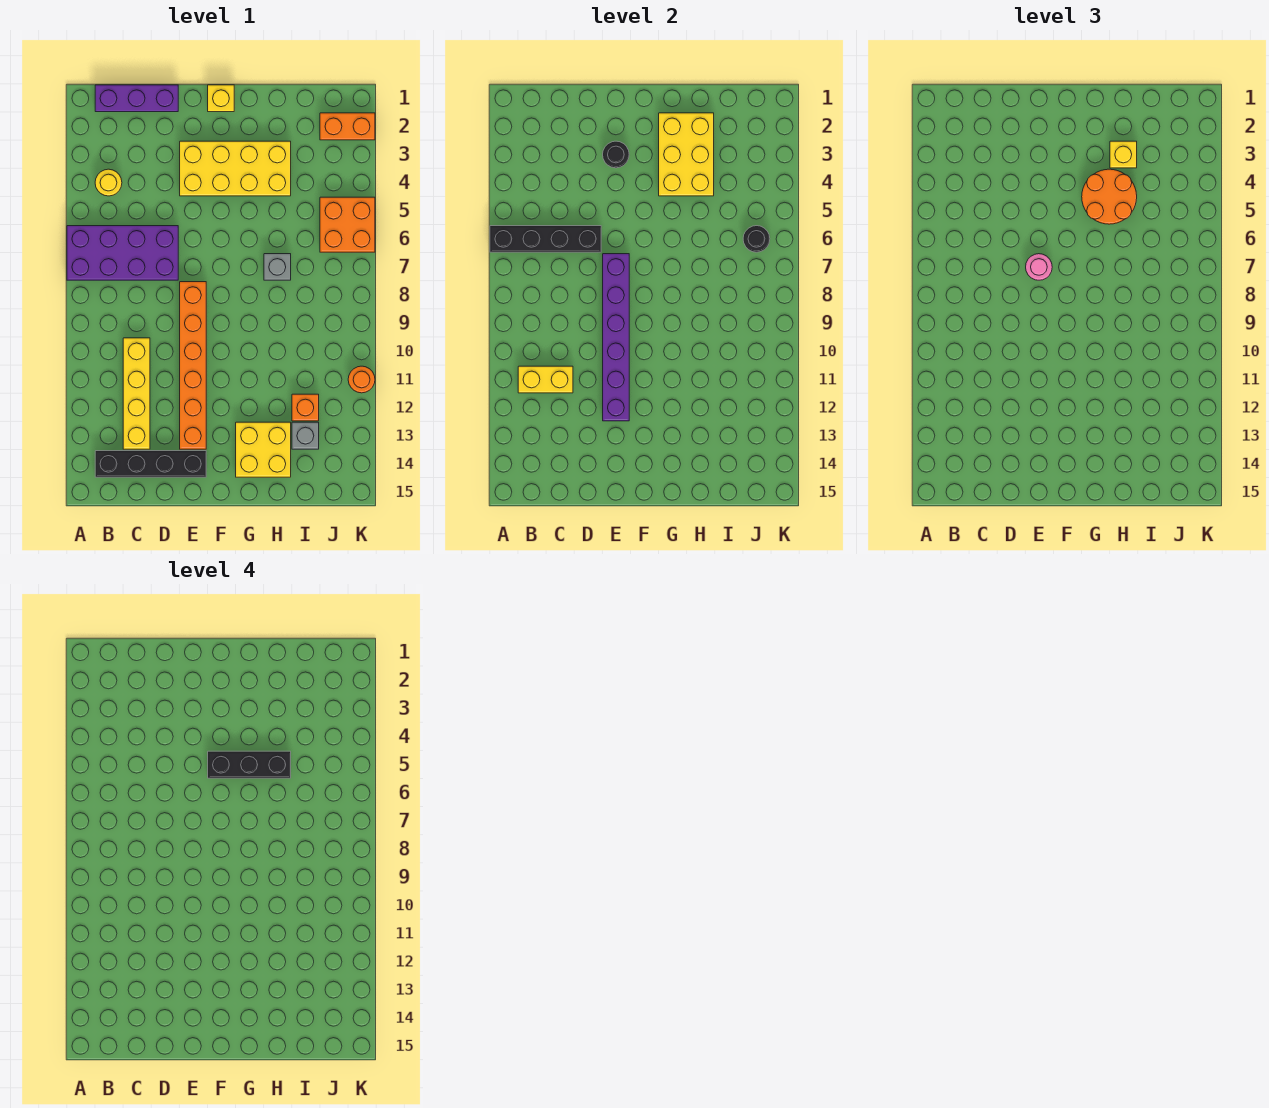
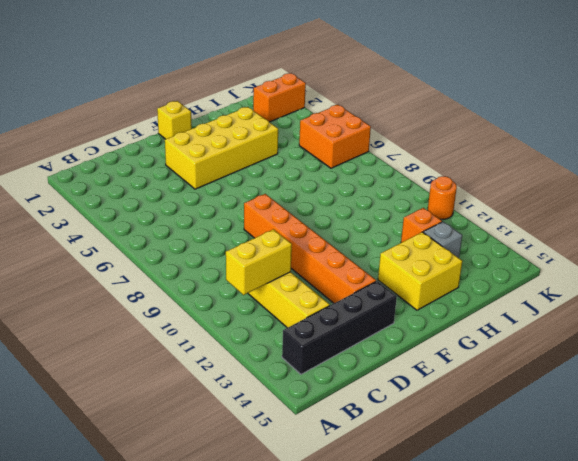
none -> purple 2x4 brick [67,226,178,280]
none -> purple 1x3 brick [95,85,178,112]
none -> yellow 1x1 round brick [95,169,122,196]

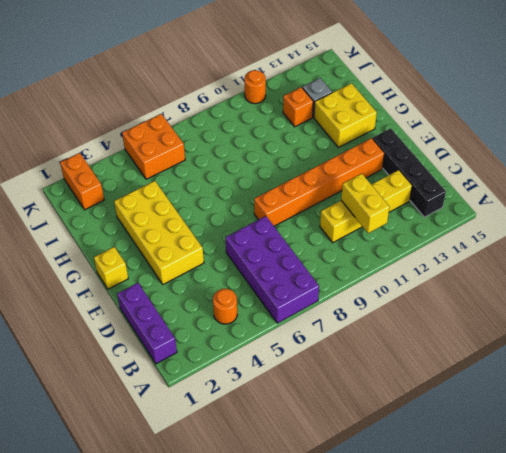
orange 1x1 round brick [213,289,237,324] -> yellow 1x1 round brick [95,169,122,196]
none -> grey 1x1 brick [264,254,291,280]
none -> black 1x4 brick [490,226,601,252]
none -> black 1x1 round brick [603,141,629,168]

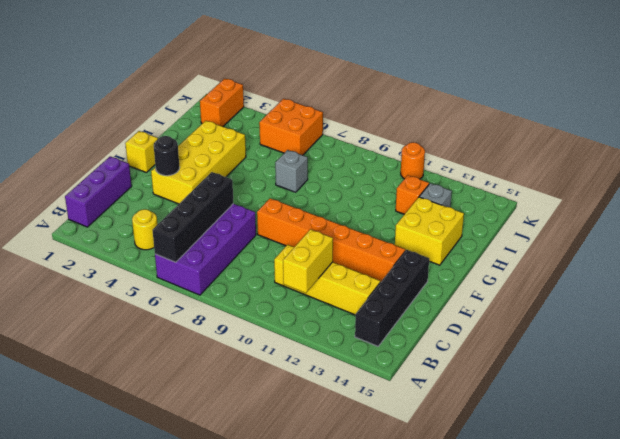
none -> purple 1x6 brick [603,254,629,421]
none -> yellow 2x3 brick [659,113,714,196]
none -> black 1x1 round brick [743,226,770,252]

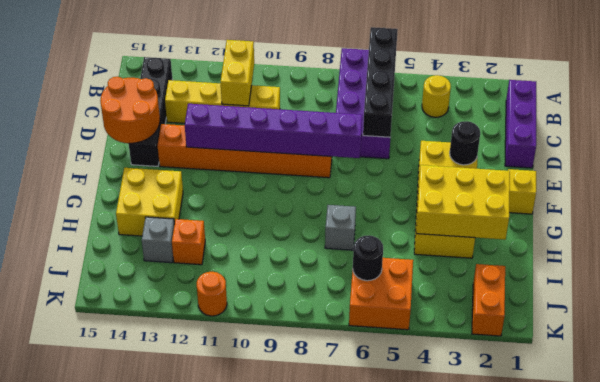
orange 2x2 round brick [100,77,160,143] -> orange 2x2 round brick moved to [1082,169,1137,224]
none -> pink 1x1 round brick [1026,254,1052,280]
none -> yellow 1x1 brick [1110,141,1137,168]
none -> black 1x3 brick [208,751,291,778]

